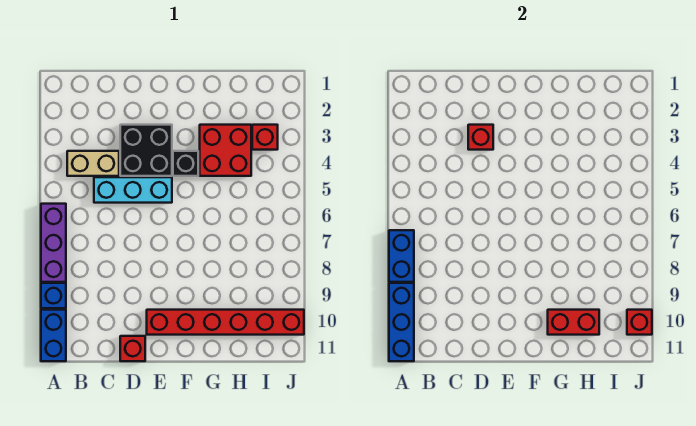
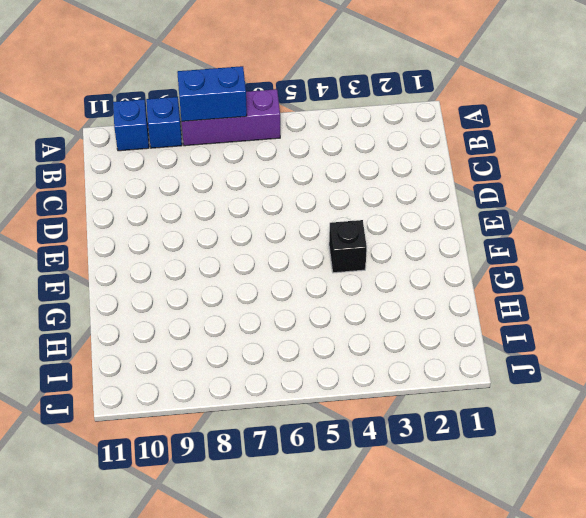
blue 1x1 brick [113,99,149,151] -> blue 1x2 brick [41,310,66,361]
none -> tan 1x2 brick [67,151,119,176]
none -> cyan 1x3 brick [94,177,172,203]
none -> black 2x2 brick [120,125,172,176]

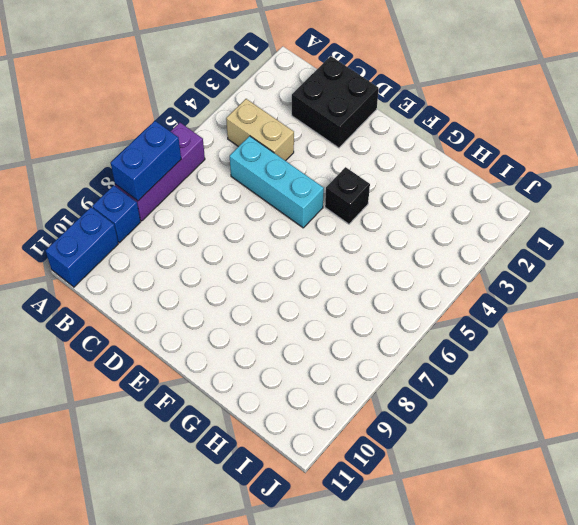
black 2x2 brick [292,56,379,148] -> black 2x2 brick moved to [120,125,172,176]
none -> red 1x1 brick [120,336,145,361]
none -> red 1x6 brick [147,310,304,335]
none -> red 2x2 brick [200,125,251,176]

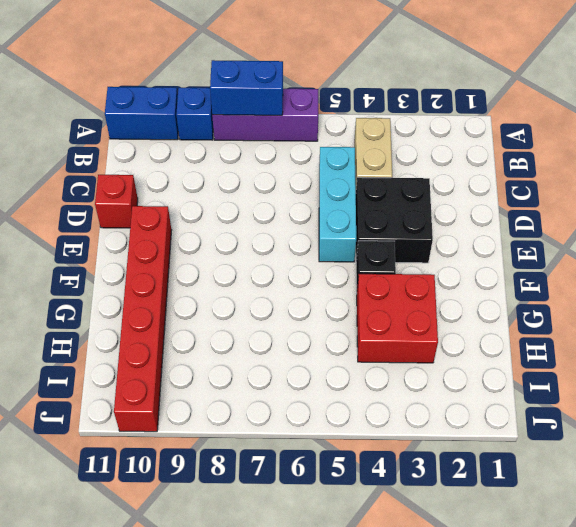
none -> red 1x1 brick [252,125,278,150]
none -> blue 1x3 brick [389,283,414,361]
none -> red 1x1 brick [468,125,493,150]

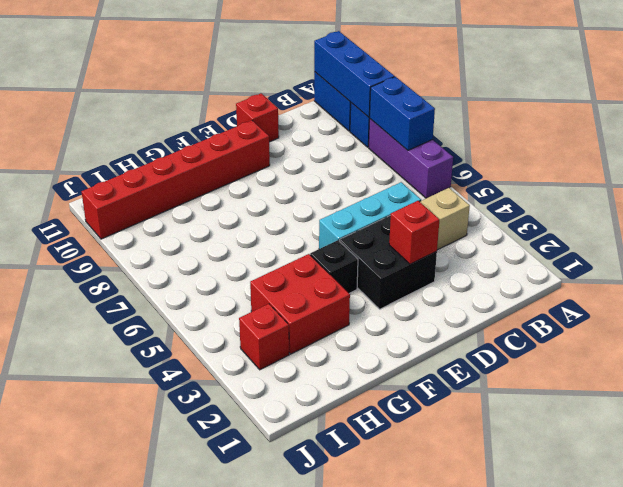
none -> red 1x2 brick [548,310,599,335]
none -> red 1x1 brick [627,310,652,335]

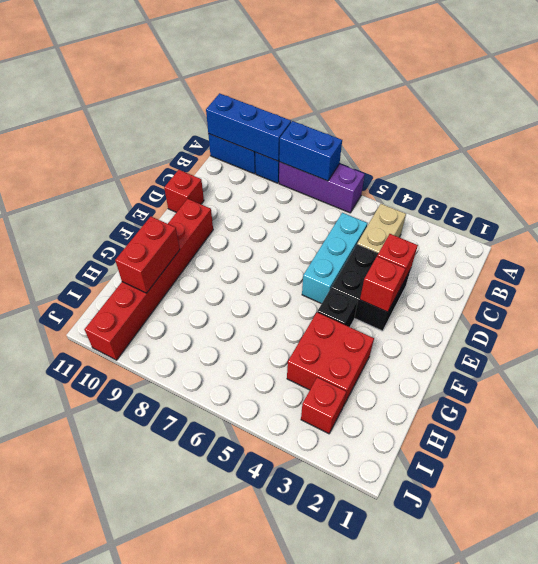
red 1x1 brick [360,256,406,312] -> red 1x1 brick moved to [627,310,652,335]

